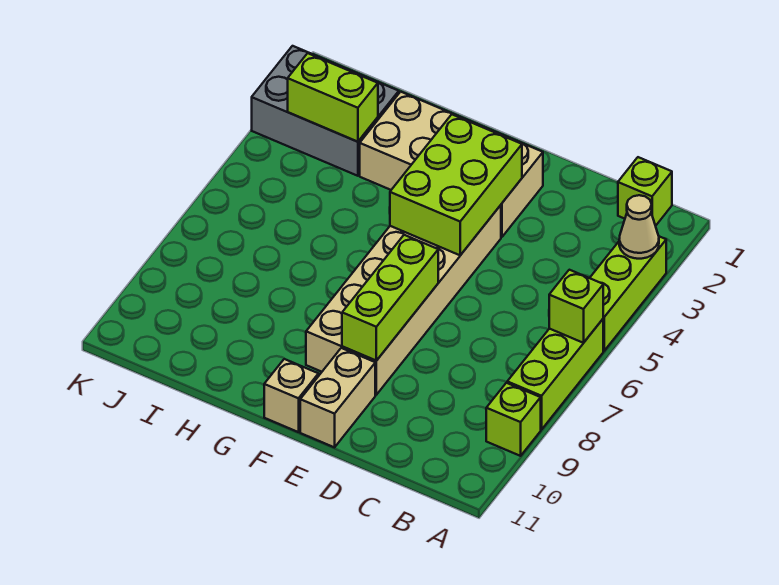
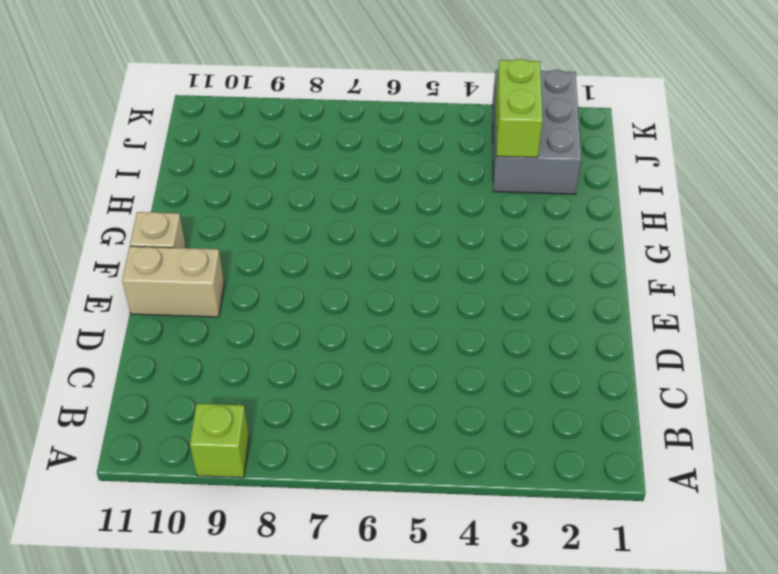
none -> lime 1x3 brick [590,237,666,351]
none -> lime 1x3 brick [507,319,603,430]
none -> lime 1x1 brick [618,157,672,226]

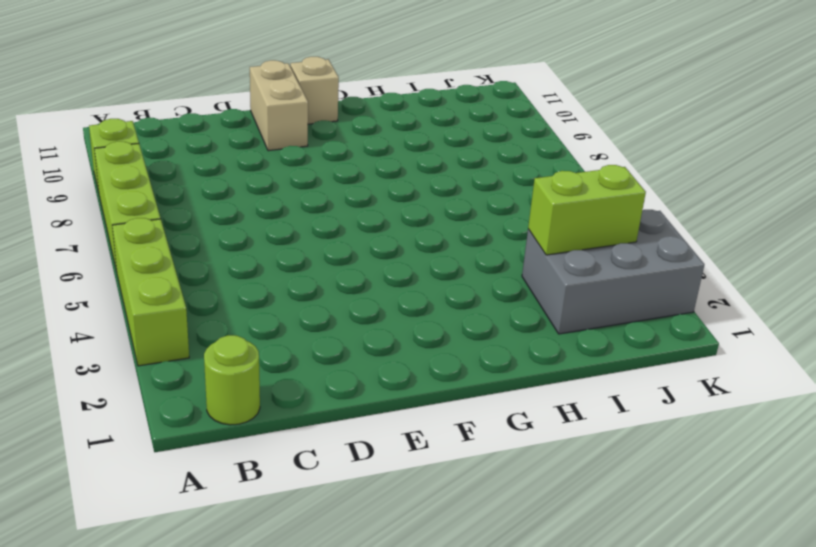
lime 1x1 round brick [204,335,260,425] -> lime 1x1 brick [618,157,672,226]
none -> tan 2x4 brick [360,92,543,237]
none -> tan 2x6 brick [306,205,501,395]
none -> tan 1x1 cone [619,195,659,259]

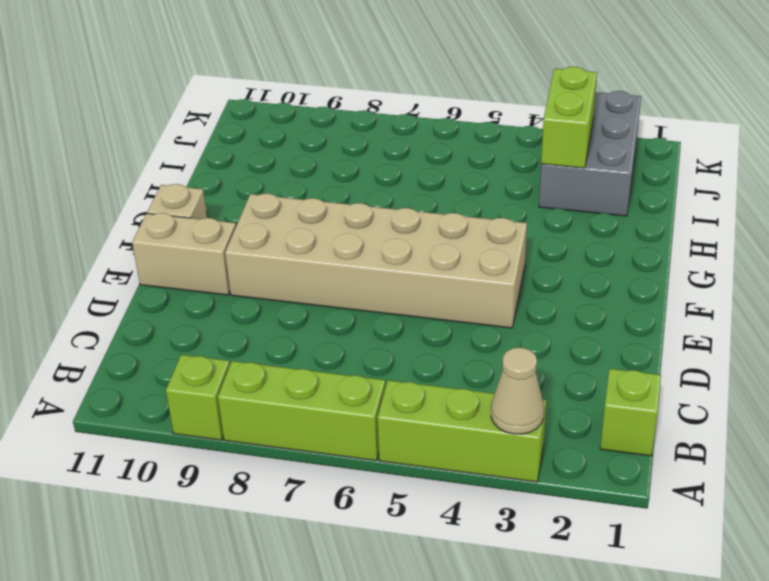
none -> tan 2x4 brick [360,92,543,237]
none -> lime 1x1 brick [549,270,603,343]
none -> lime 2x3 brick [390,115,522,255]

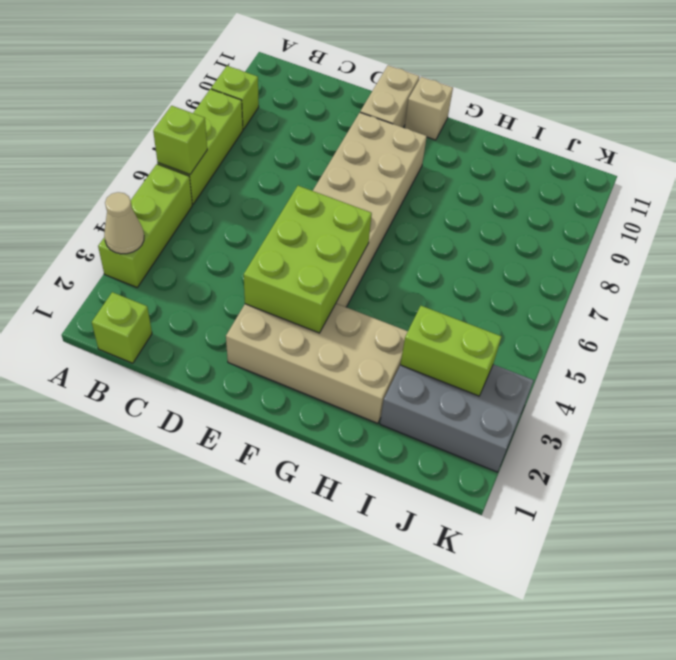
none -> lime 1x3 brick [342,235,438,361]

